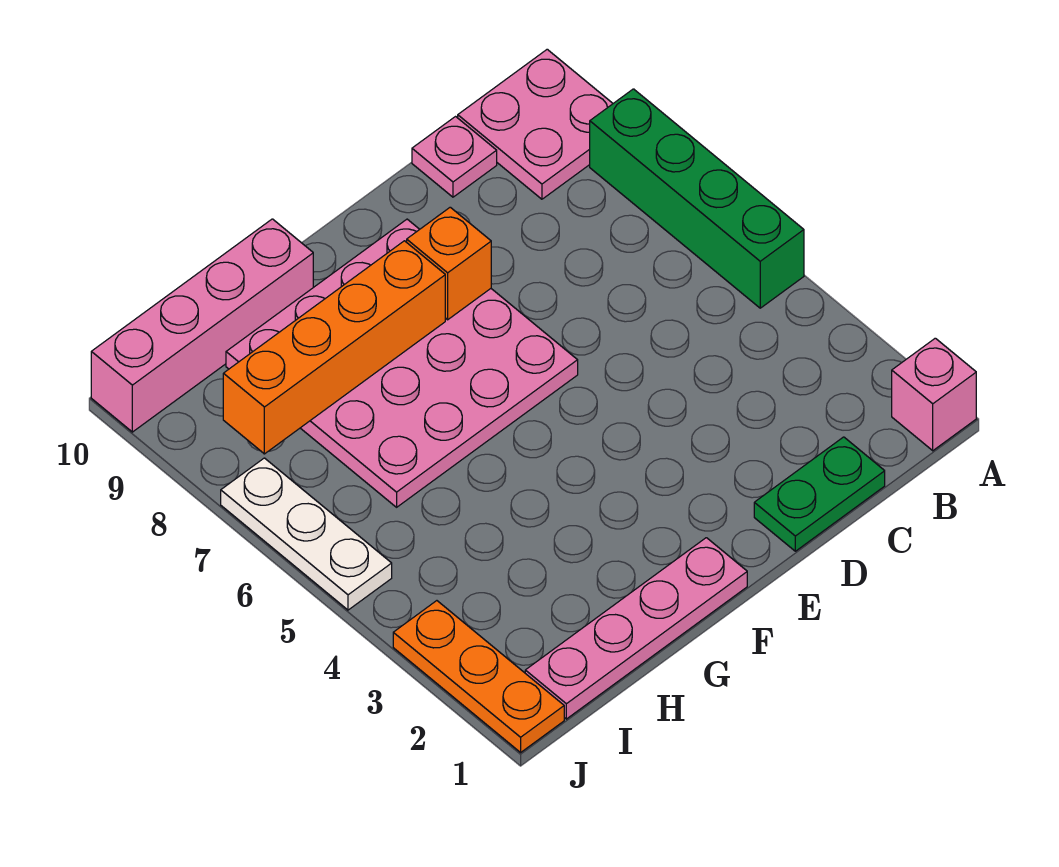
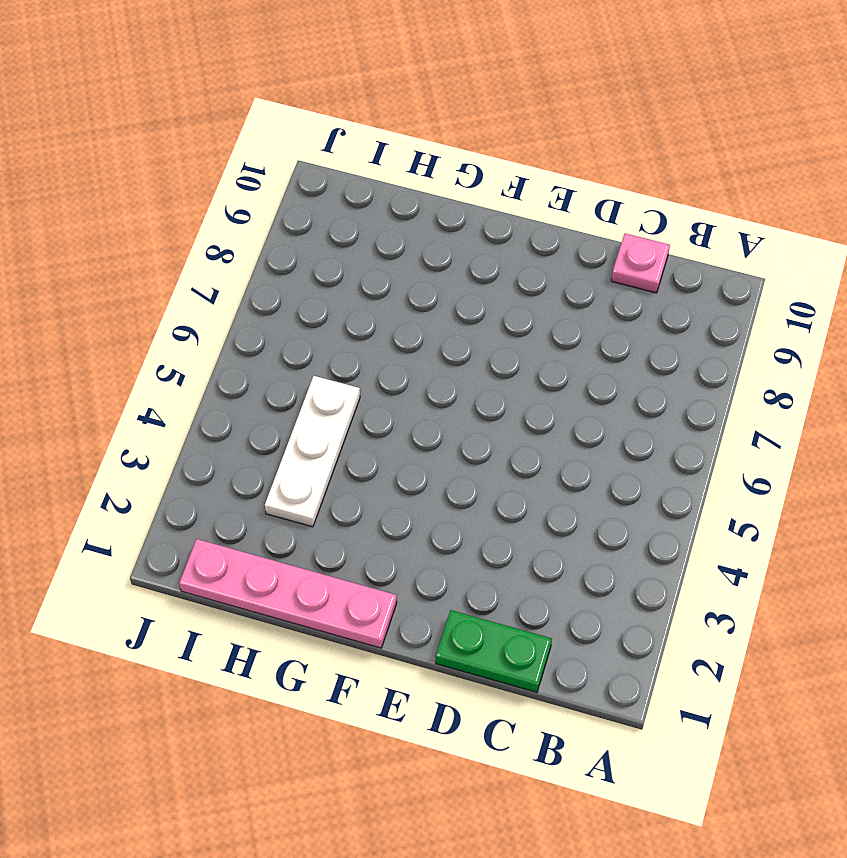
white 1x3 plate [265,376,360,527] -> white 1x3 plate moved to [221,458,392,610]
none -> pink 1x1 brick [892,338,976,451]
none -> green 1x4 brick [590,89,804,308]
none -> pink 2x2 plate [458,49,613,199]

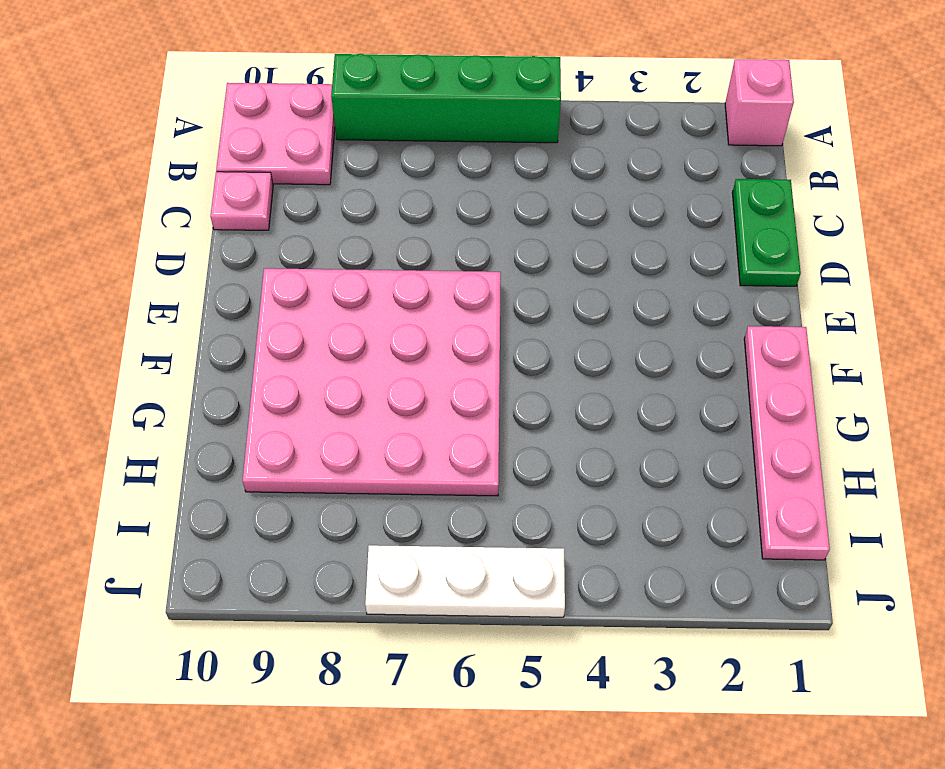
none -> pink 1x4 brick [91,219,313,432]
none -> orange 1x3 plate [393,601,564,752]
none -> orange 1x1 brick [407,207,491,320]

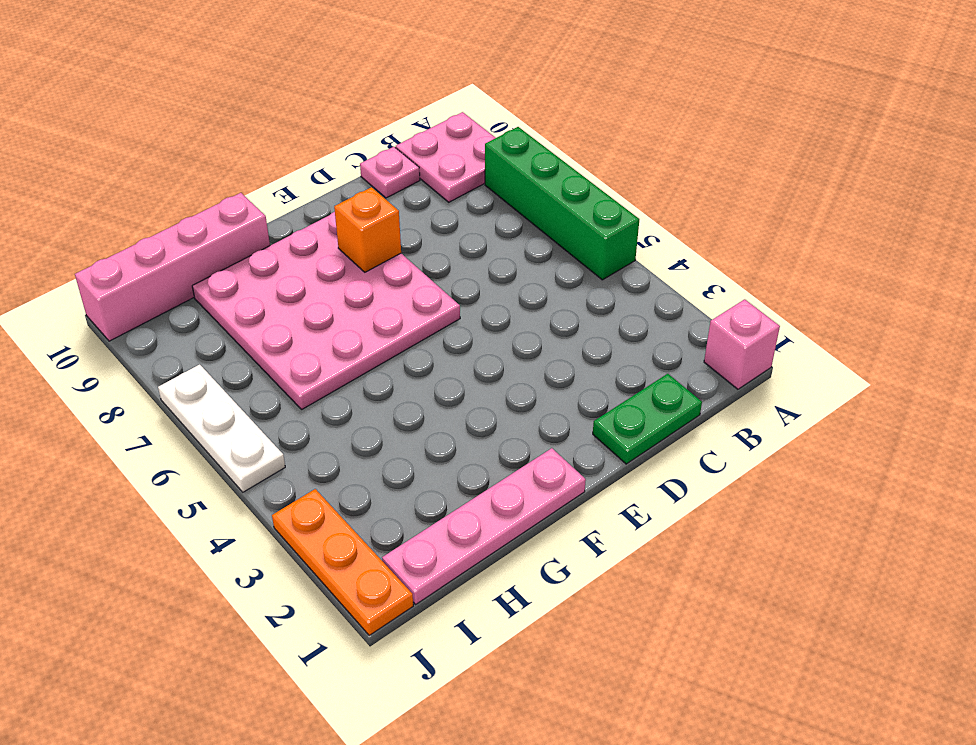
none -> orange 1x4 brick [223,241,445,454]

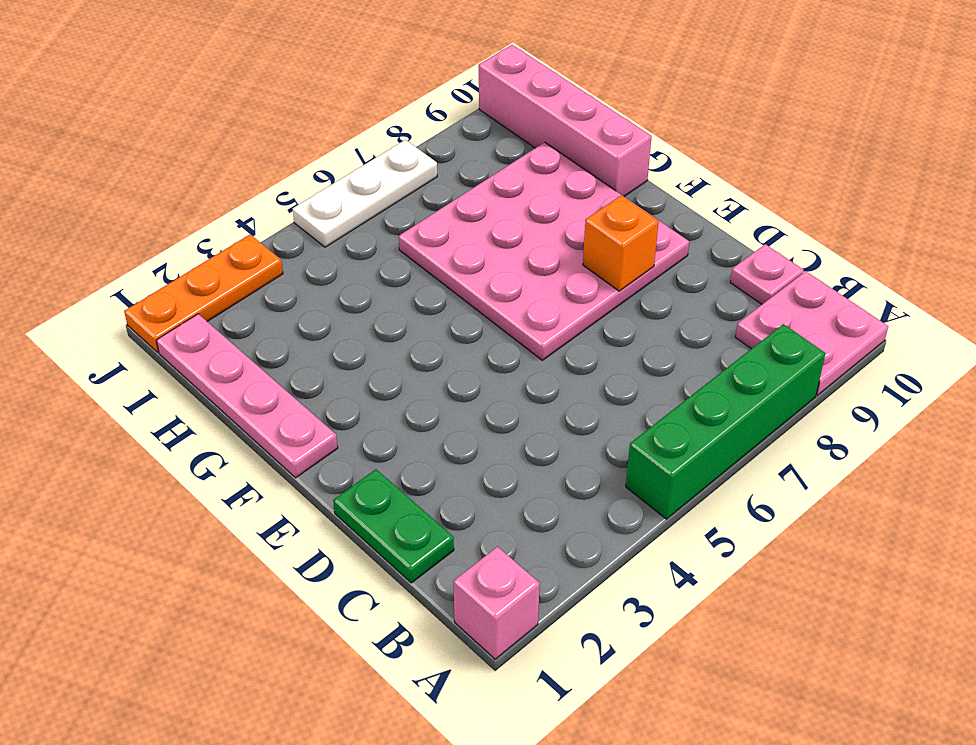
none -> orange 1x4 brick [223,241,445,454]

